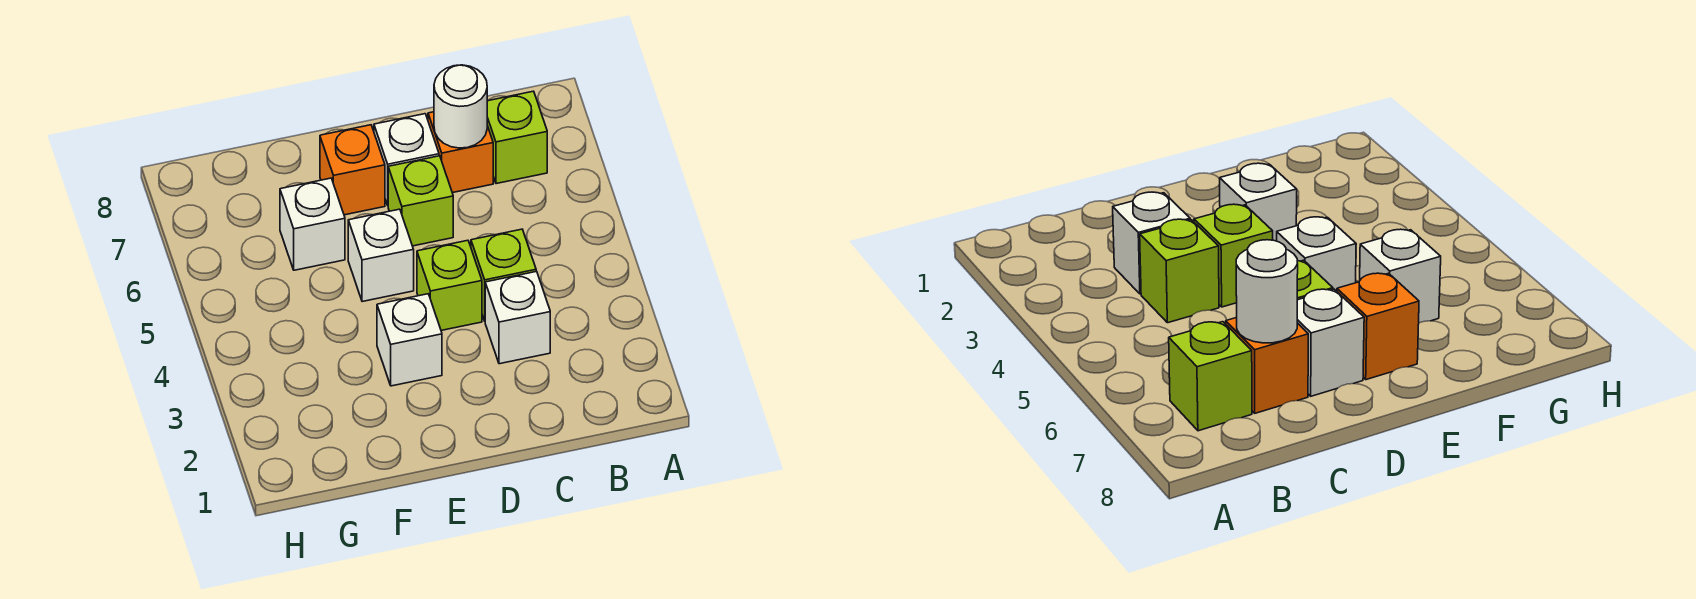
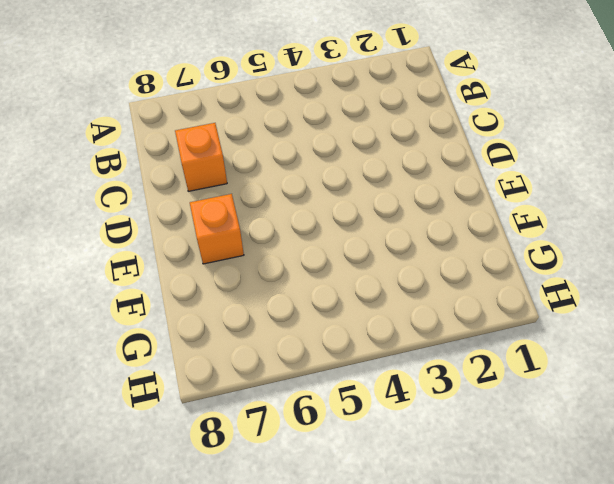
none -> lime 1x1 brick [487,91,547,184]
none -> white 1x1 brick [485,271,550,364]
none -> lime 1x1 brick [471,229,536,321]

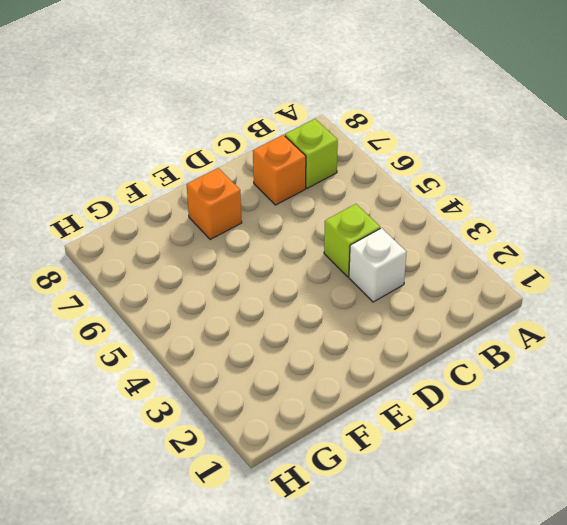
none -> lime 1x1 brick [417,240,482,330]
none -> lime 1x1 brick [388,156,453,246]
none -> white 1x1 brick [374,114,439,205]

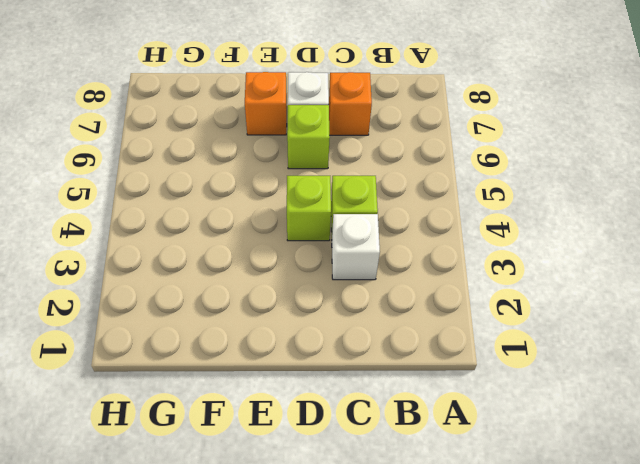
none -> lime 1x1 brick [487,91,547,184]
none -> white 1x1 brick [377,294,442,386]
none -> white 1x1 brick [348,209,414,302]

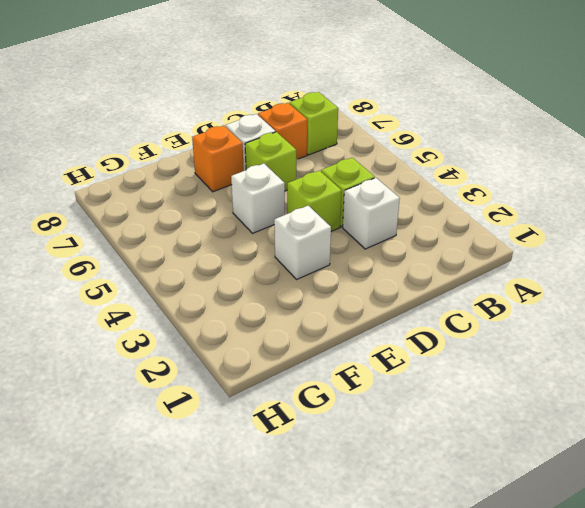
none -> white 1x1 brick [280,178,345,270]
none -> white 1x1 round brick [434,65,487,148]

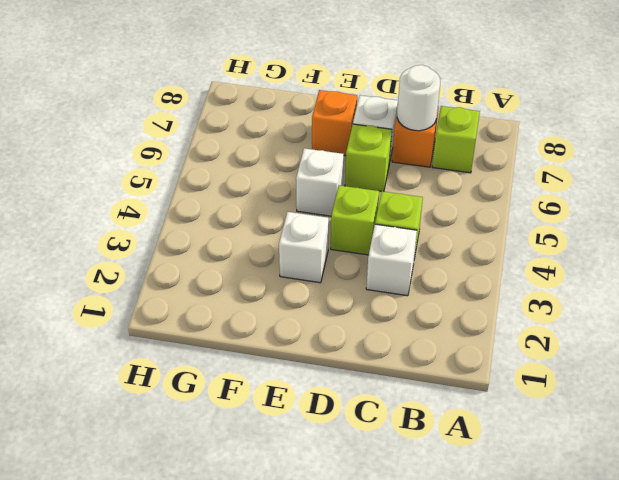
none -> white 1x1 brick [280,178,345,270]

